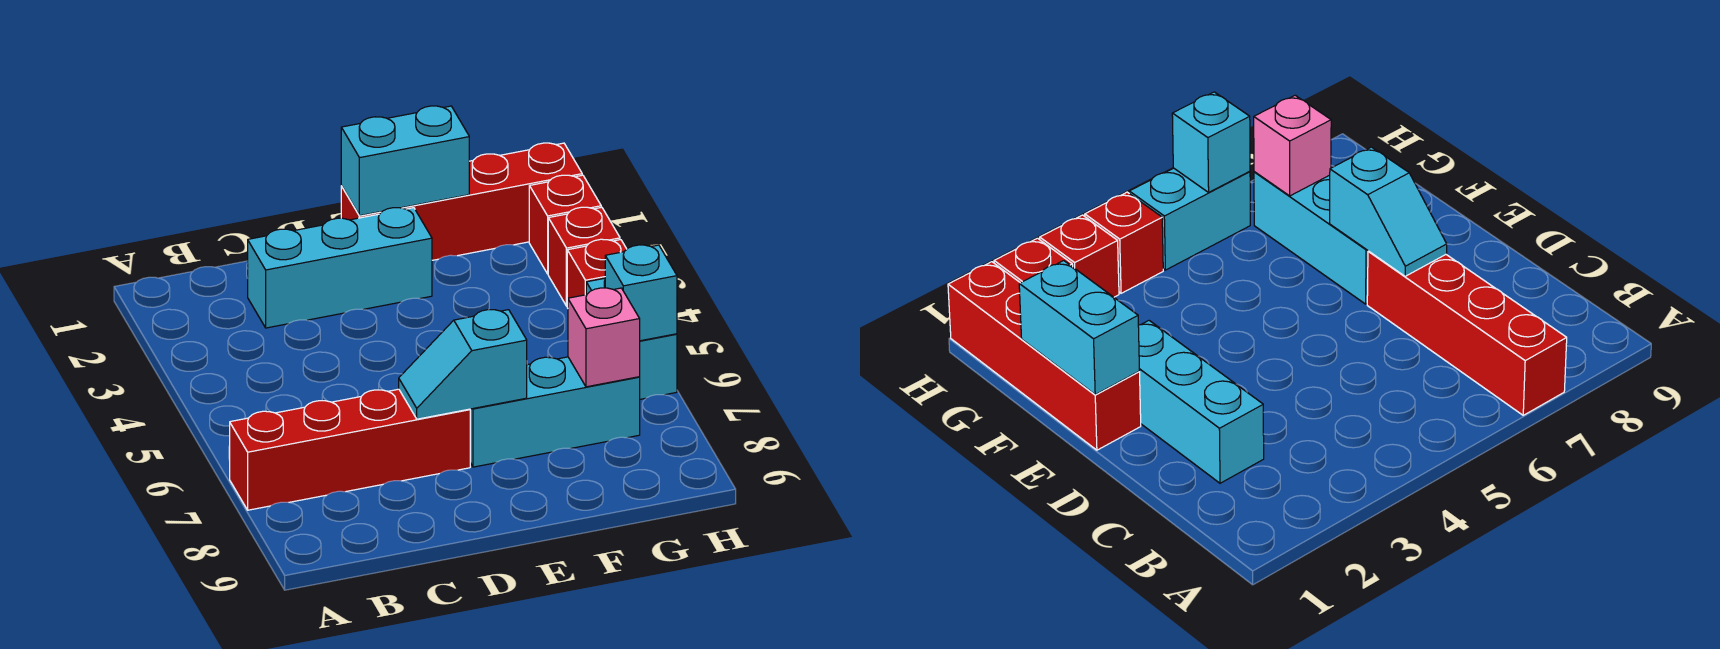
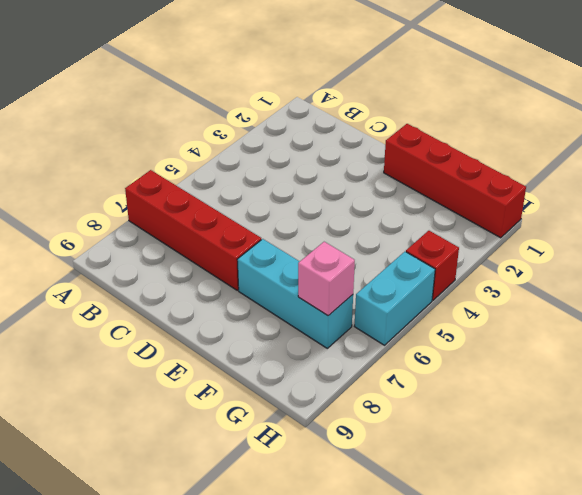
none -> cyan 1x3 brick [248,208,432,328]
none -> red 1x1 brick [529,175,601,274]
none -> red 1x1 brick [548,207,620,306]

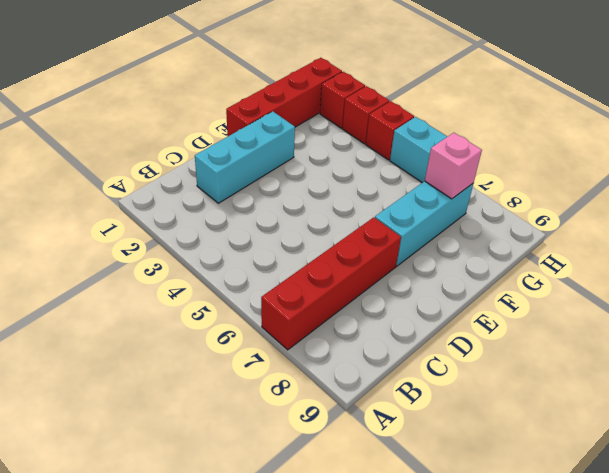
none -> cyan 1x2 slope [399,310,527,419]
none -> cyan 1x2 brick [341,106,469,216]
none -> cyan 1x1 brick [605,245,677,341]

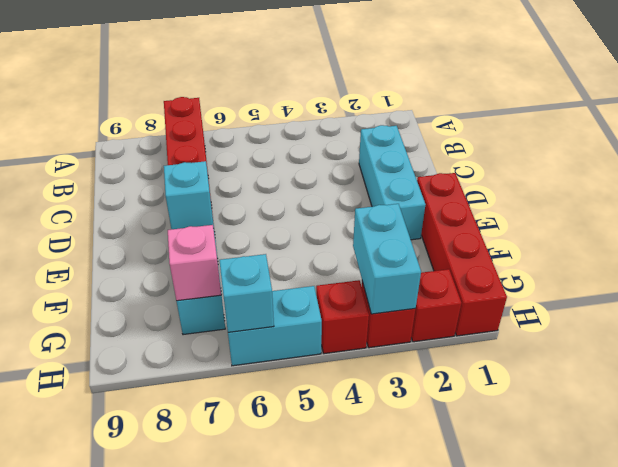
cyan 1x2 brick [353,204,421,314] -> cyan 1x2 brick moved to [341,106,469,216]

